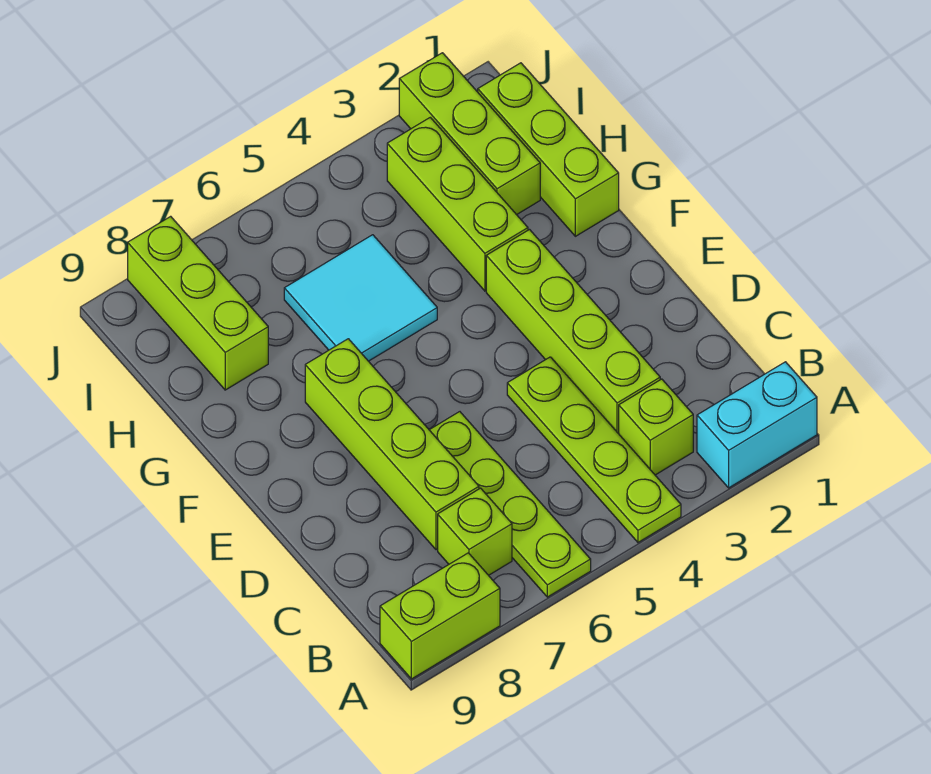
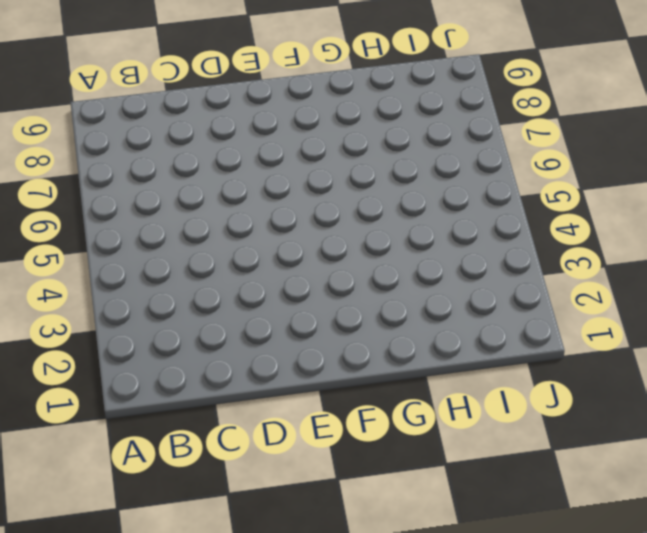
none -> cyan 1x2 brick [697,362,817,488]
none -> lime 1x4 plate [507,357,681,542]
none -> lime 1x4 plate [430,412,591,597]

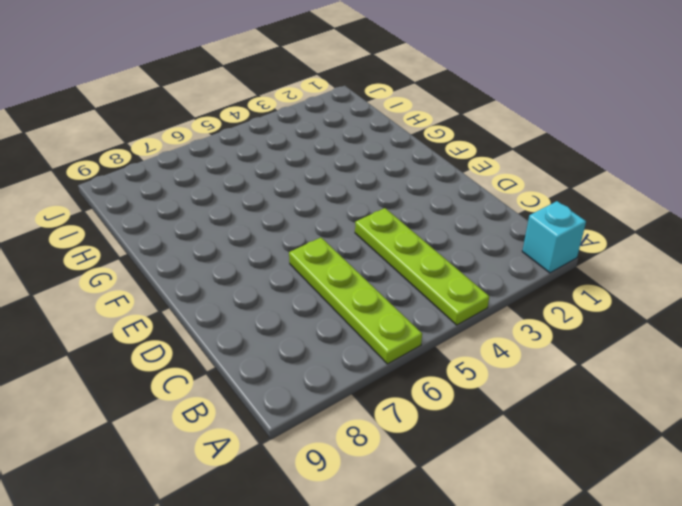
cyan 1x1 brick [522,201,586,273] -> cyan 1x2 brick [697,362,817,488]
none -> lime 1x2 brick [380,553,500,679]
none -> lime 1x1 brick [619,379,693,475]
none -> lime 1x1 brick [438,488,512,575]

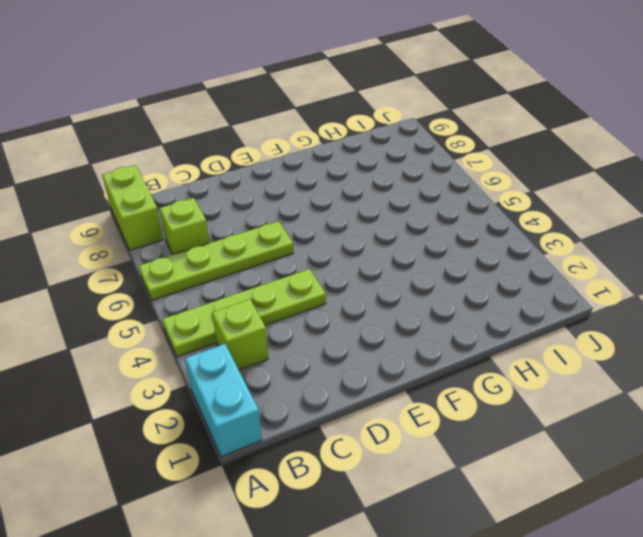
none -> lime 1x4 brick [486,230,660,434]
none -> lime 1x4 brick [305,339,479,550]
none -> lime 1x3 brick [478,63,619,236]

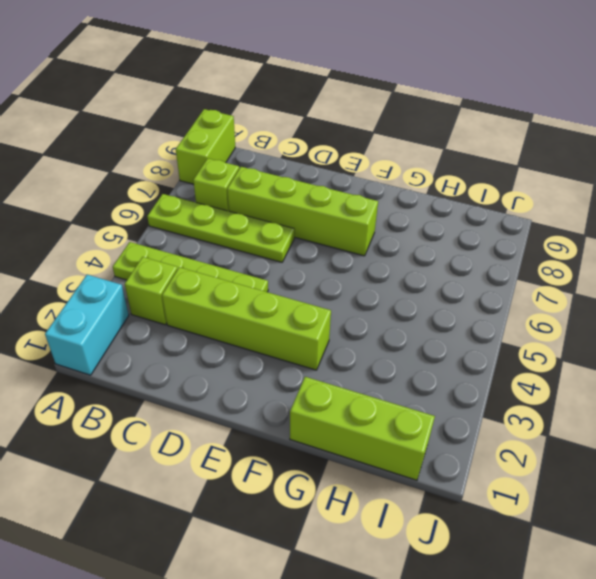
none -> lime 1x3 brick [387,117,528,291]
none -> cyan 2x2 tile [284,235,437,361]
none -> lime 1x3 brick [399,53,540,215]

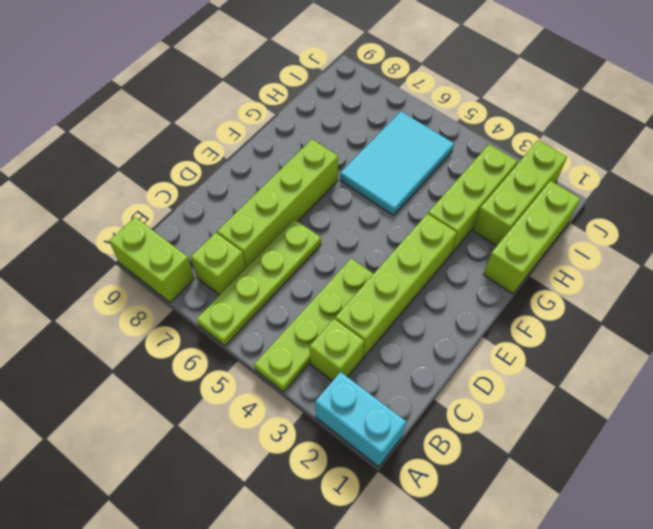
cyan 2x3 tile [340,111,454,215] -> cyan 2x2 tile [284,235,437,361]
none -> lime 1x3 brick [128,216,268,390]

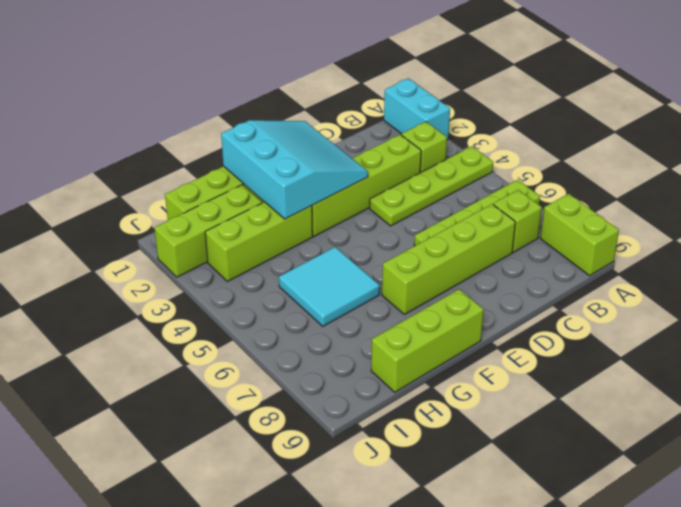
cyan 3x3 slope [221,120,368,219] -> none
lime 1x3 brick [371,289,484,392] -> lime 1x3 brick moved to [128,216,268,390]

